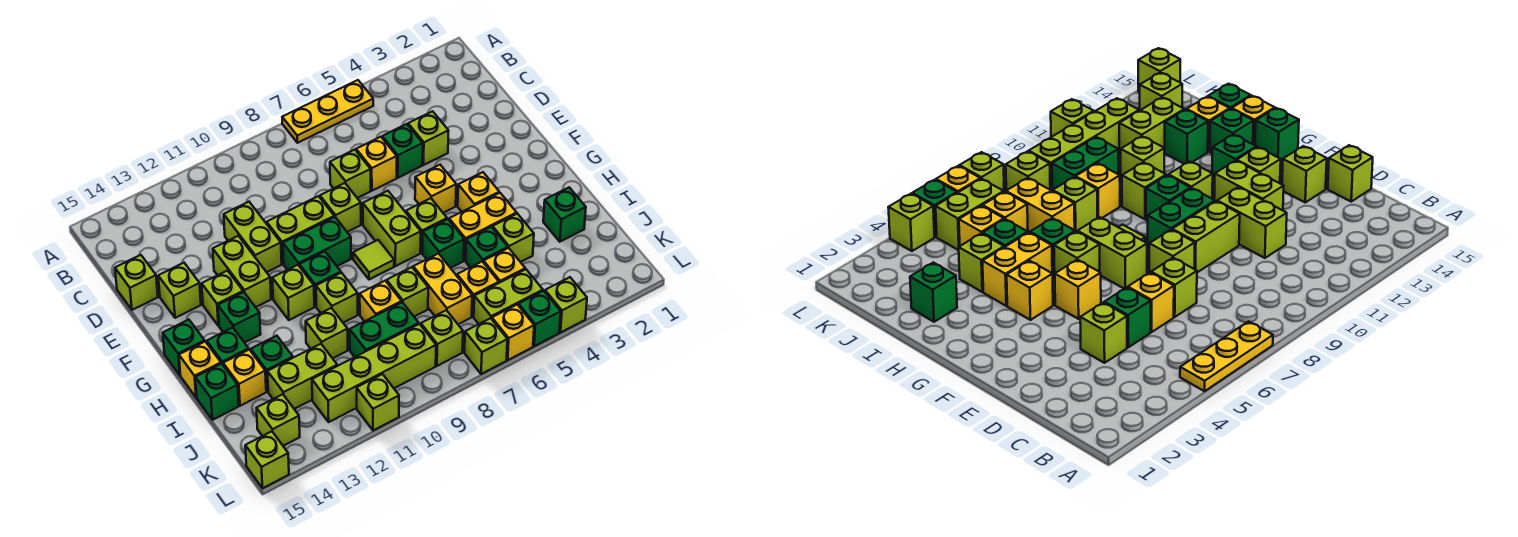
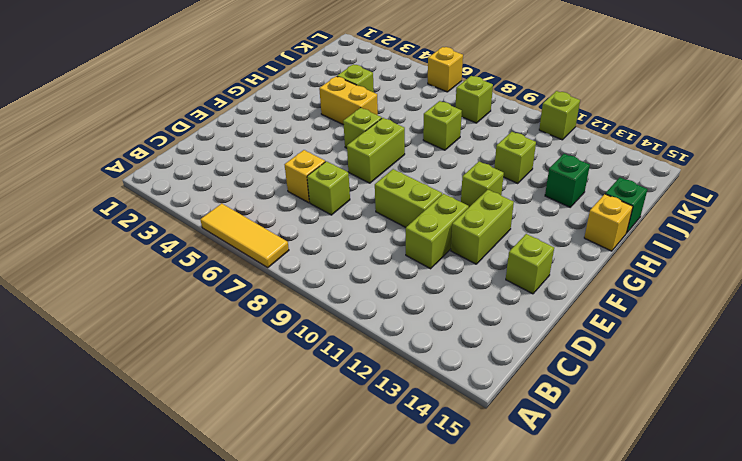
yellow 1x3 tile [200,203,289,268] -> yellow 1x3 plate [282,80,373,143]
none -> lime 1x1 brick [408,111,449,165]
none -> green 1x1 brick [382,124,423,178]
none -> lime 1x1 brick [115,255,158,310]
none -> lime 1x1 brick [320,183,361,232]

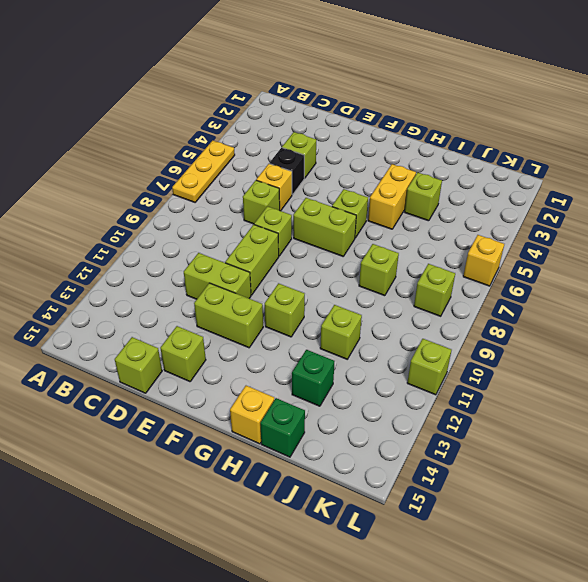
black 1x1 brick [269,147,304,195] -> green 1x1 brick [382,124,423,178]
none -> yellow 1x1 brick [415,165,456,213]
none -> green 1x2 brick [283,217,351,270]
none -> lime 1x1 brick [202,271,243,326]
none -> yellow 1x1 brick [458,172,499,212]

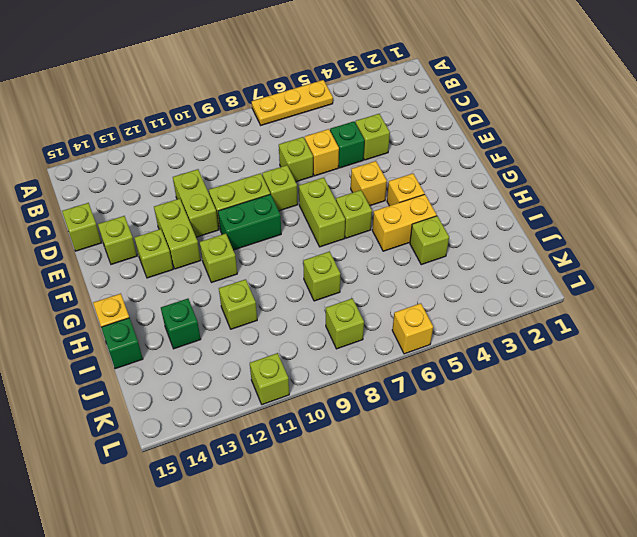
none -> lime 1x1 tile [353,240,394,280]
none -> green 1x1 brick [299,251,341,306]
none -> green 1x1 brick [218,292,261,343]
none -> green 1x1 brick [163,320,205,375]

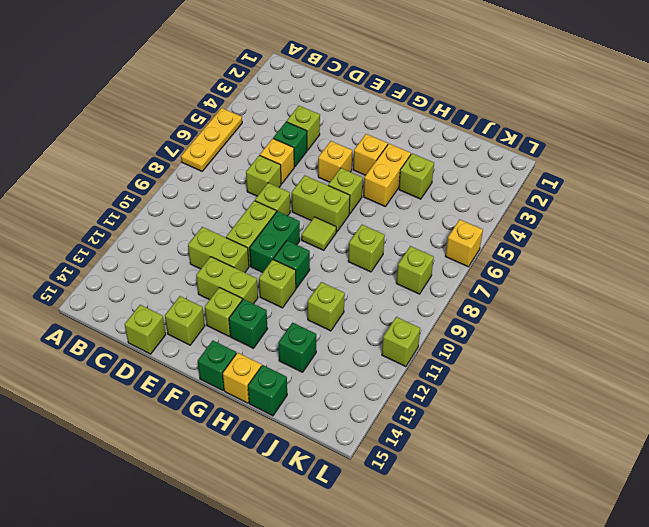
none -> green 1x1 brick [422,219,464,268]
none -> lime 1x1 brick [316,273,358,323]
none -> green 1x1 brick [207,328,249,364]
none -> green 1x1 brick [543,187,586,242]

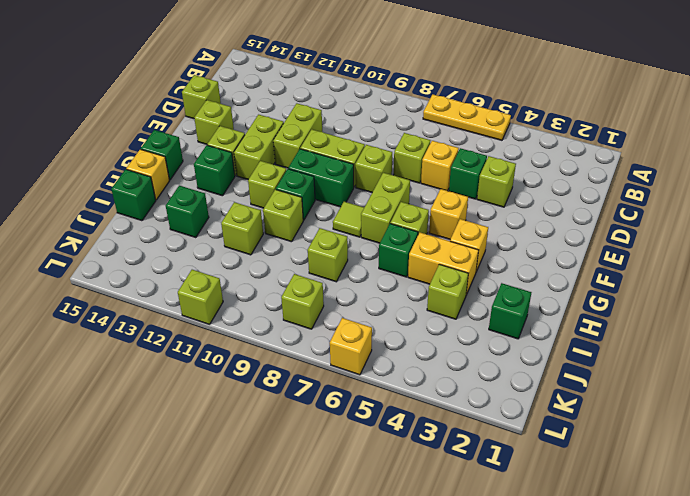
none -> green 1x1 brick [207,328,249,364]
none -> green 1x1 brick [466,227,508,267]
none -> yellow 1x2 brick [413,254,472,324]
none -> yellow 1x1 brick [360,281,402,321]

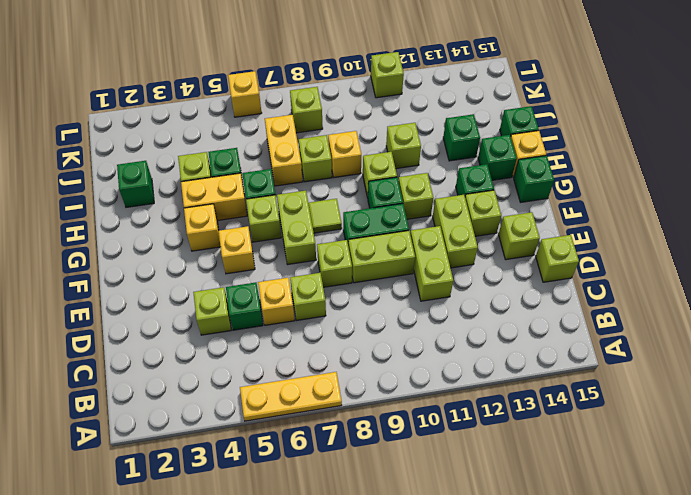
none -> yellow 1x1 brick [223,350,266,406]
none -> yellow 1x1 brick [484,248,525,283]
none -> yellow 1x1 brick [457,261,499,317]
none -> green 1x2 brick [350,302,419,357]

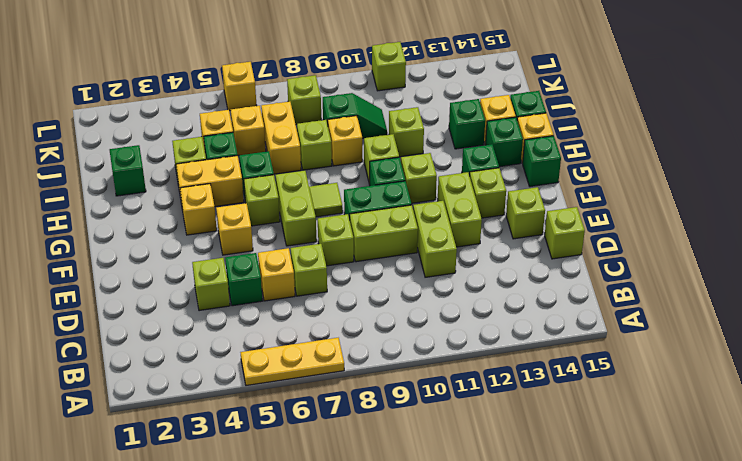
green 1x2 slope [323,93,387,138] -> green 1x2 brick [350,302,419,357]
none -> lime 1x2 brick [267,344,337,409]
none -> lime 1x2 brick [474,269,543,324]
none -> lime 1x4 brick [312,324,436,422]
none -> lime 1x1 brick [256,394,300,446]

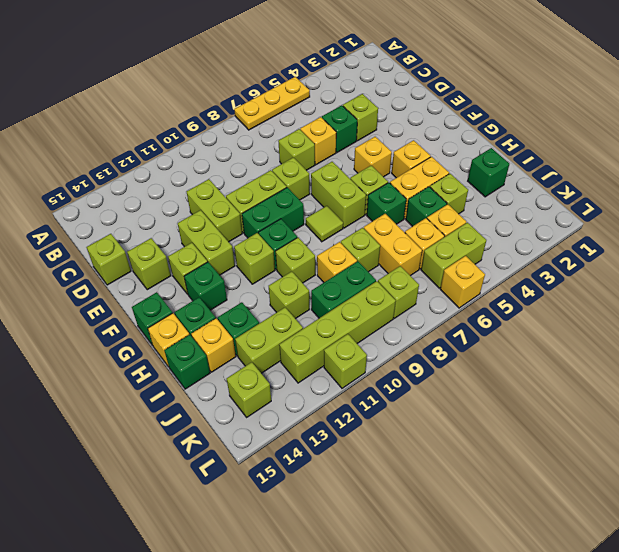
none -> lime 1x1 brick [545,277,587,332]
none -> green 1x1 brick [518,291,561,346]
none -> lime 1x1 brick [465,318,507,374]
none -> lime 1x1 brick [245,431,289,488]

